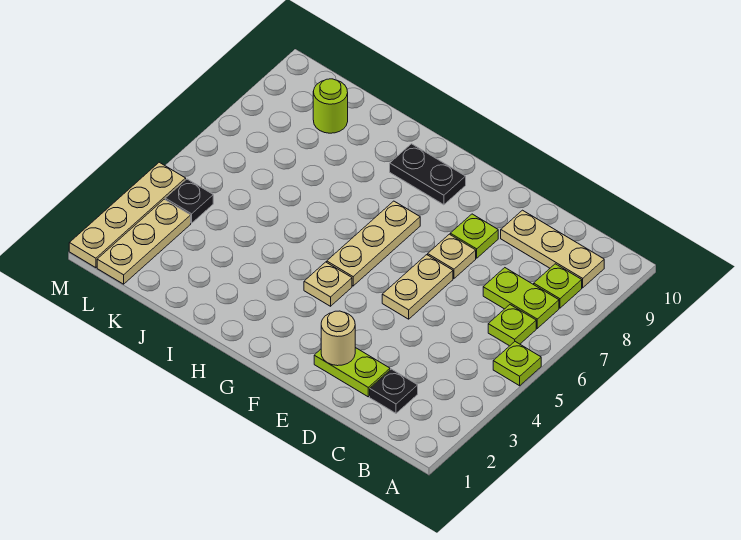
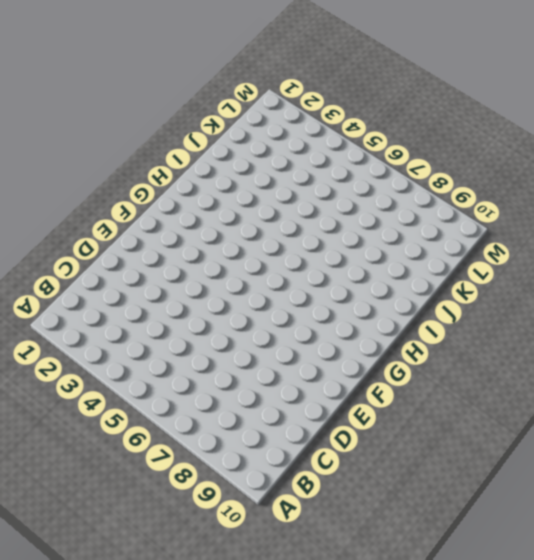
none -> lime 1x1 plate [493,342,541,386]
none -> lime 1x1 plate [488,305,536,346]
none -> lime 1x2 plate [483,268,559,328]

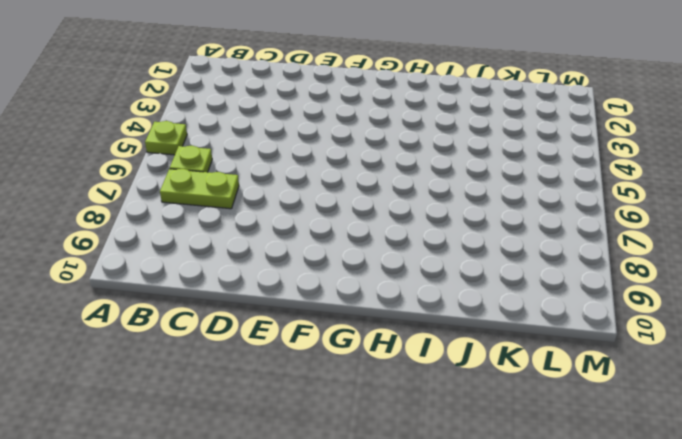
none -> lime 1x1 plate [534,264,582,308]
none -> tan 1x3 plate [501,210,604,288]
none -> black 1x1 plate [370,369,418,413]

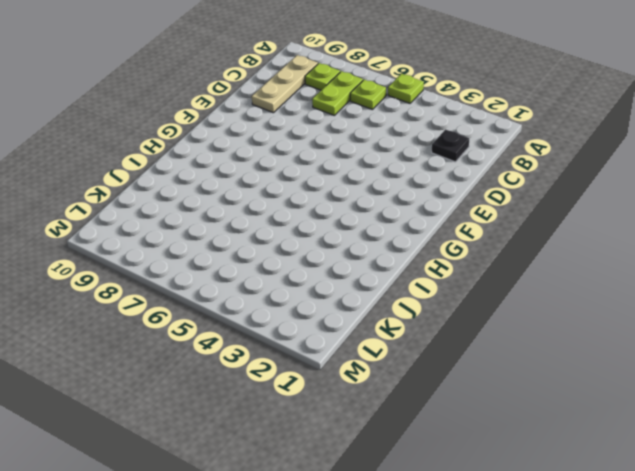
none -> lime 1x2 plate [314,348,390,397]
none -> tan 1x2 plate [382,255,453,319]
none -> tan 1x1 plate [428,234,476,278]

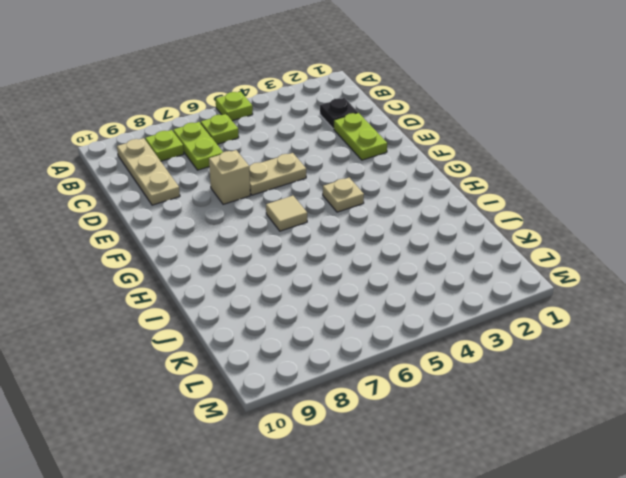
tan 1x1 brick [209,150,250,204] -> tan 1x1 plate [428,234,476,278]
tan 1x1 tile [266,196,307,231] -> tan 1x3 plate [327,201,420,286]
none -> lime 1x1 plate [450,214,498,258]
none -> black 1x2 plate [390,144,466,205]
none -> lime 1x1 round brick [313,79,348,133]

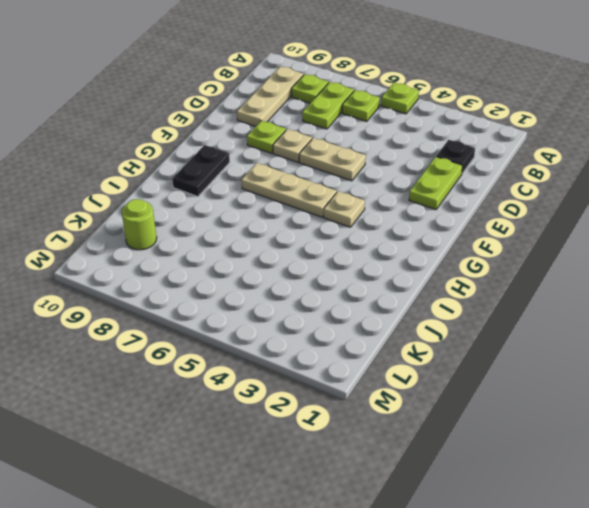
none -> tan 1x3 plate [97,199,191,284]
none -> black 1x1 plate [165,179,213,223]
none -> tan 1x4 plate [69,162,186,268]

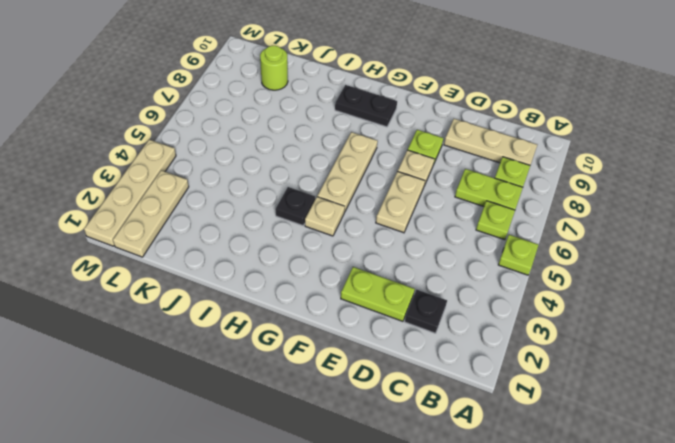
black 1x1 plate [275,187,315,225] -> black 1x1 plate moved to [165,179,213,223]
none -> tan 1x1 round brick [321,311,355,366]

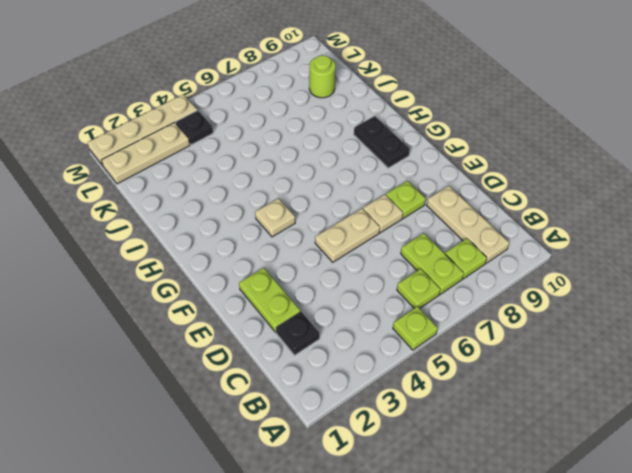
none -> tan 1x3 plate [327,201,420,286]
none -> tan 1x1 round brick [321,311,355,366]

